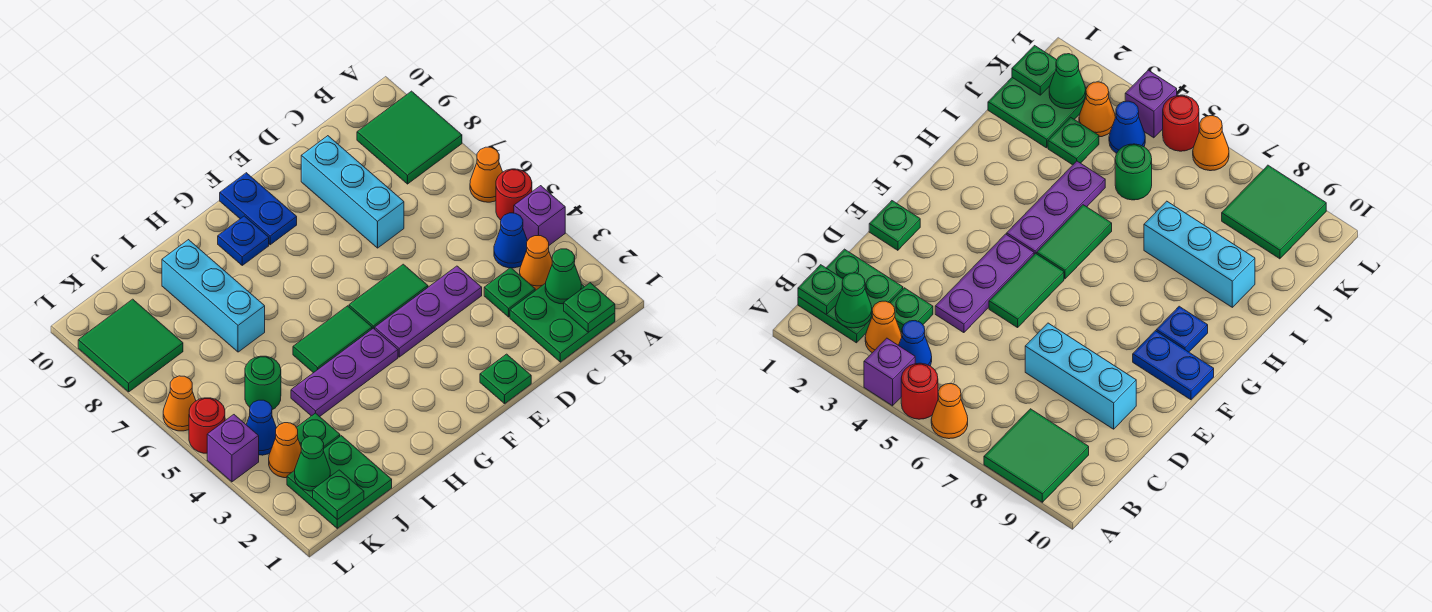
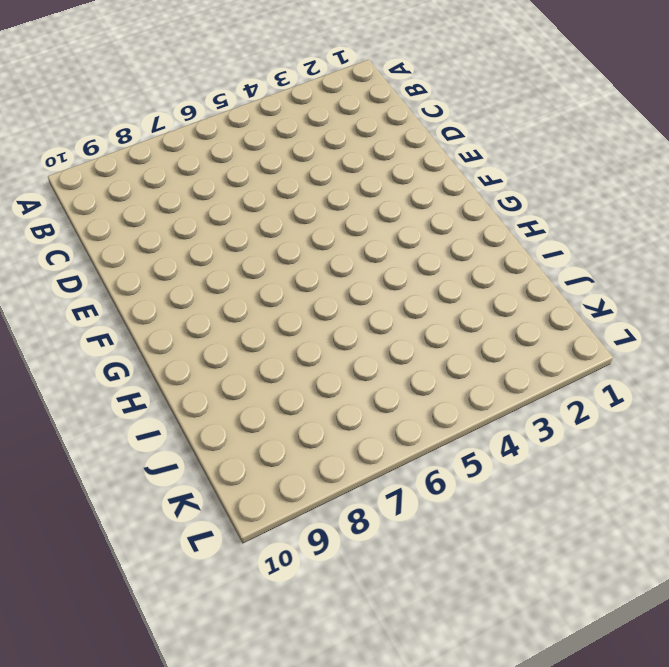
none -> purple 1x1 brick [514,186,565,245]
none -> red 1x1 round brick [496,169,532,220]
none -> orange 1x1 cone [470,147,502,202]
none -> green 2x2 tile [357,91,462,184]

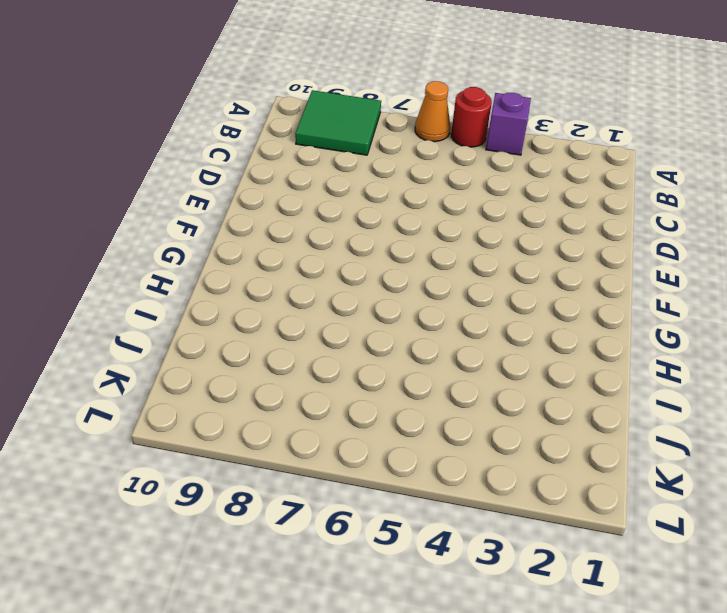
none -> green 2x2 plate [510,283,615,362]
none -> orange 1x1 cone [520,236,552,290]
none -> blue 1x1 cone [494,213,527,268]
none -> green 1x1 plate [484,268,535,317]

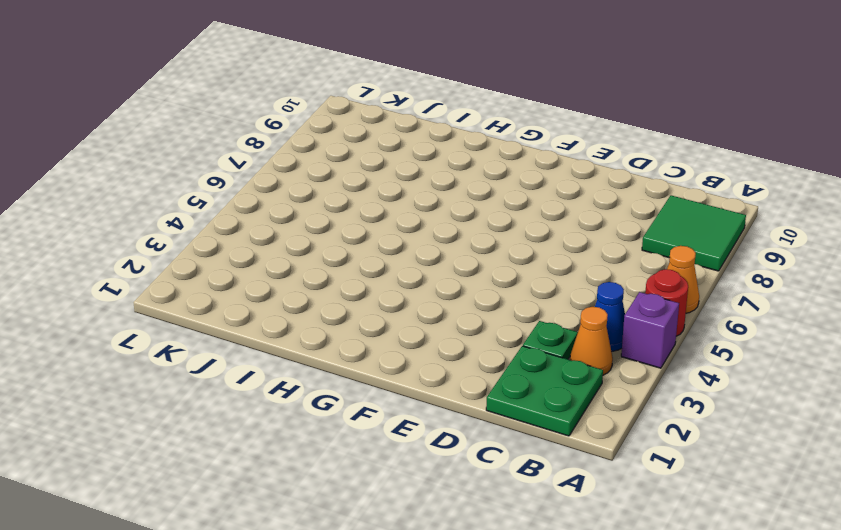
none -> purple 1x3 plate [375,266,482,357]
none -> cyan 1x3 brick [301,136,404,248]
none -> green 1x1 plate [480,354,531,404]
none -> green 1x2 tile [349,264,428,329]

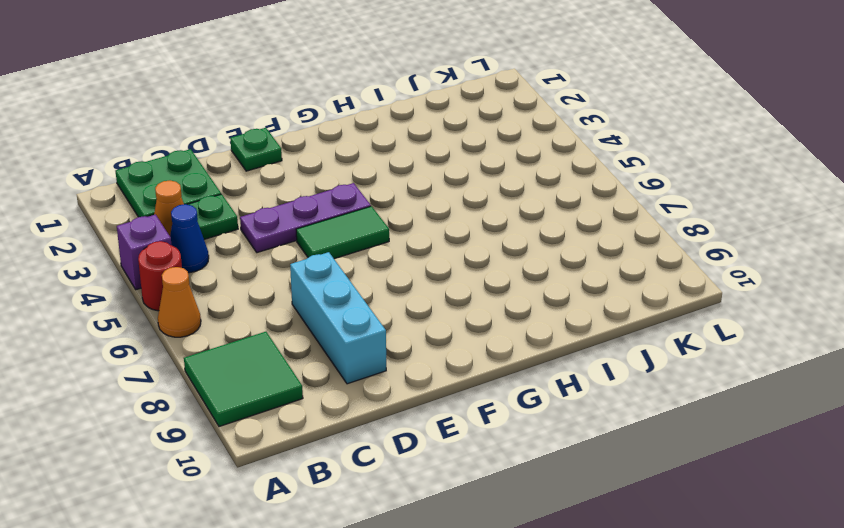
none -> blue 1x2 plate [220,173,297,245]
none -> purple 1x3 plate [291,328,398,417]
none -> green 1x2 tile [293,306,372,373]
none -> blue 1x1 plate [218,216,269,265]

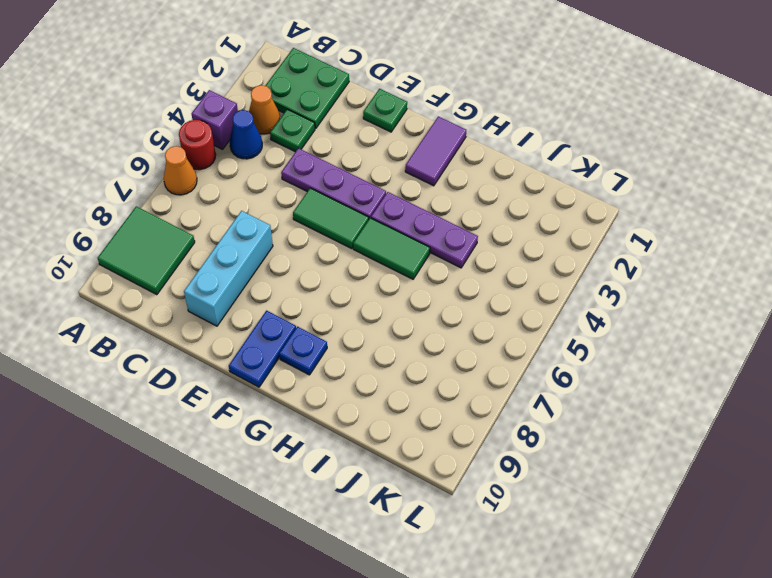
purple 1x2 tile [405,116,466,186] -> none
none -> cyan 1x3 brick [162,240,265,352]
none -> green 2x2 plate [287,436,392,528]
none -> green 1x1 plate [296,413,340,448]
none -> green 1x1 round brick [245,356,281,410]

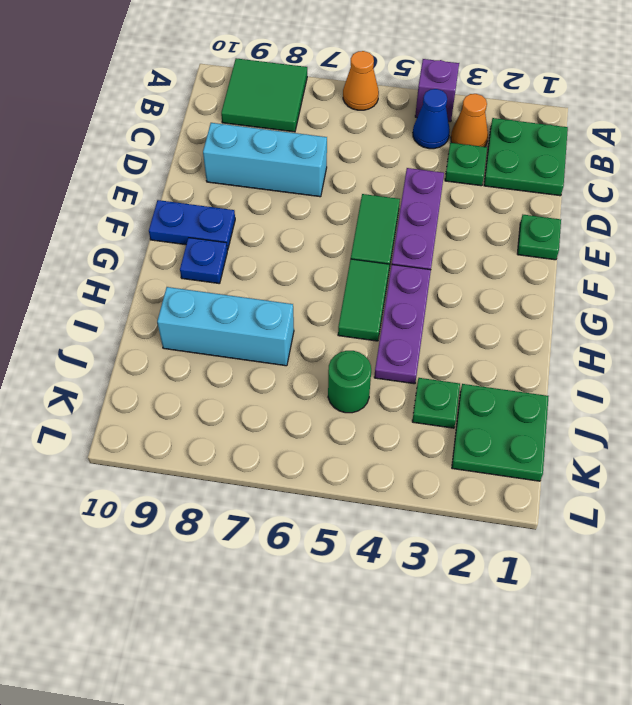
none -> red 1x1 round brick [496,169,532,220]
none -> orange 1x1 cone [269,423,301,478]
none -> blue 1x1 cone [246,400,276,455]
none -> green 2x2 tile [78,299,183,392]

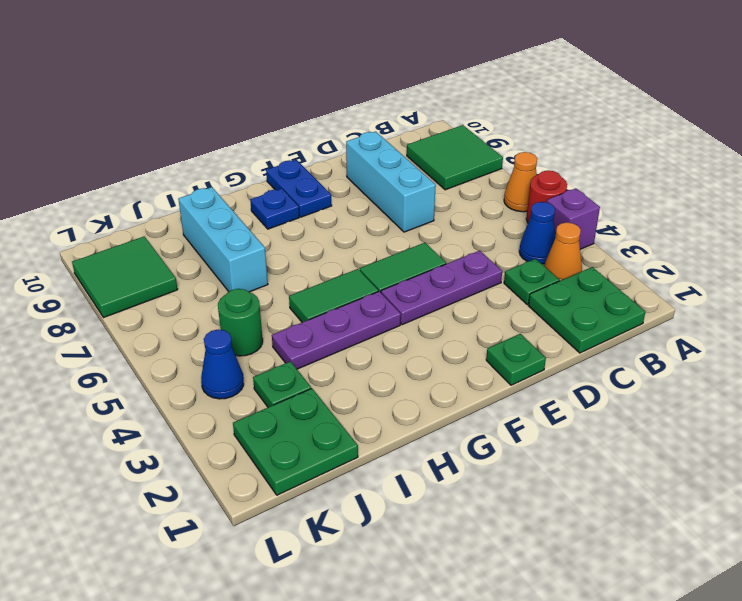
none -> orange 1x1 cone [269,423,301,478]
none -> purple 1x1 brick [207,415,259,482]
none -> red 1x1 round brick [189,398,225,453]
none -> orange 1x1 cone [163,376,196,431]

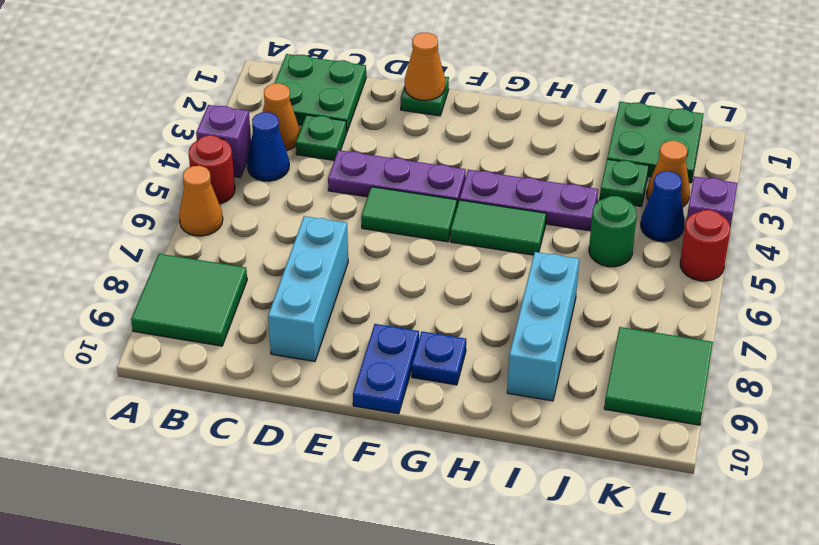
orange 1x1 cone [405,32,445,100] -> orange 1x1 cone moved to [163,376,196,431]
none -> green 1x1 plate [564,283,615,332]
none -> green 1x1 cone [545,249,581,304]
none -> green 1x1 plate [313,470,364,520]
none -> green 1x1 cone [295,436,330,491]

